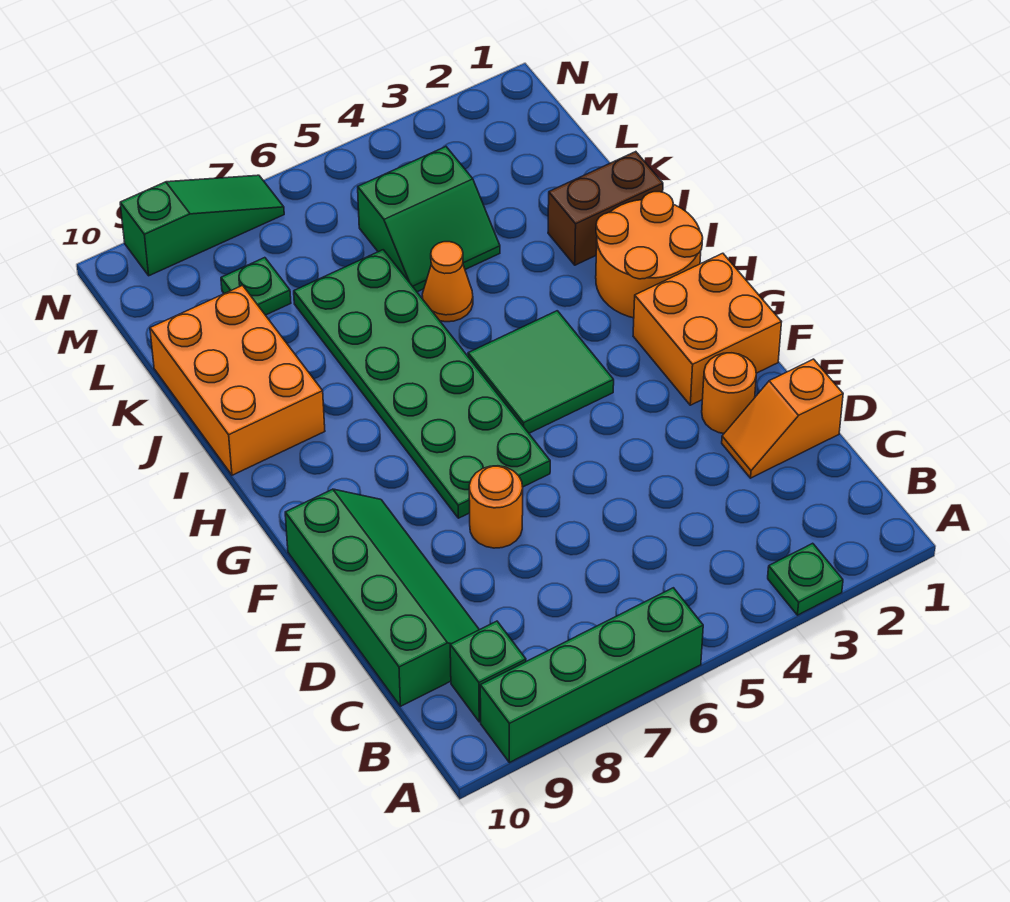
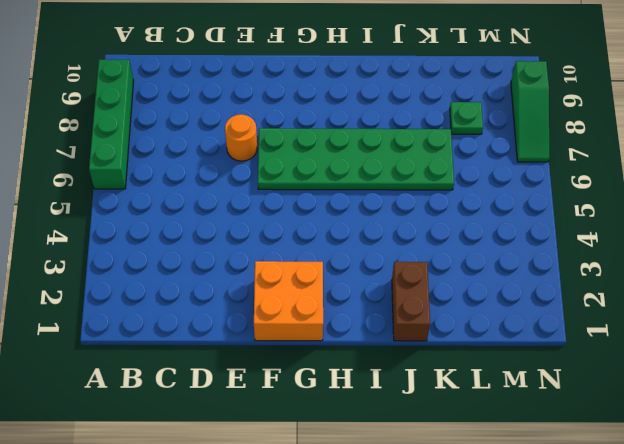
none -> green 1x1 plate [768,543,843,615]
none -> green 1x1 brick [450,621,526,722]
none -> green 2x4 slope [285,489,479,706]

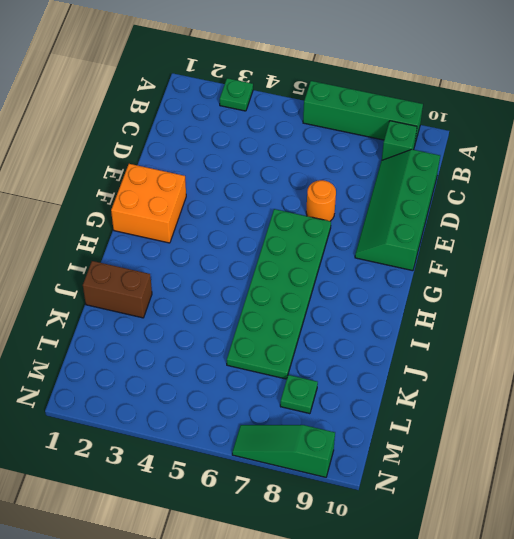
none -> orange 1x2 slope [722,359,843,478]
none -> orange 1x1 round brick [702,353,756,433]
none -> green 2x2 tile [468,311,614,433]

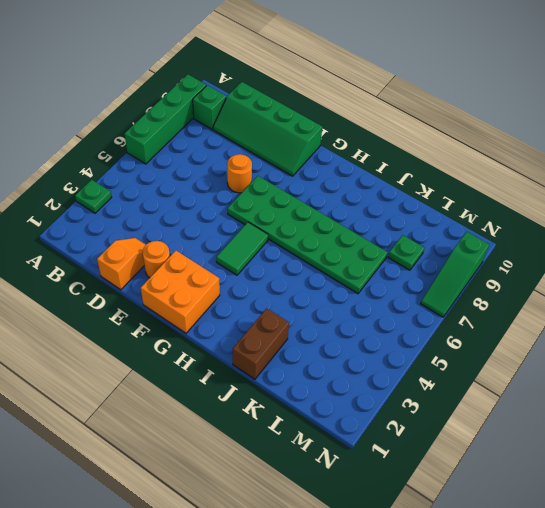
green 1x2 tile [216,222,268,275] -> green 2x2 tile [468,311,614,433]
none -> orange 2x2 round brick [596,192,703,318]
none -> orange 2x3 brick [150,285,325,475]
none -> orange 1x1 cone [422,242,473,322]

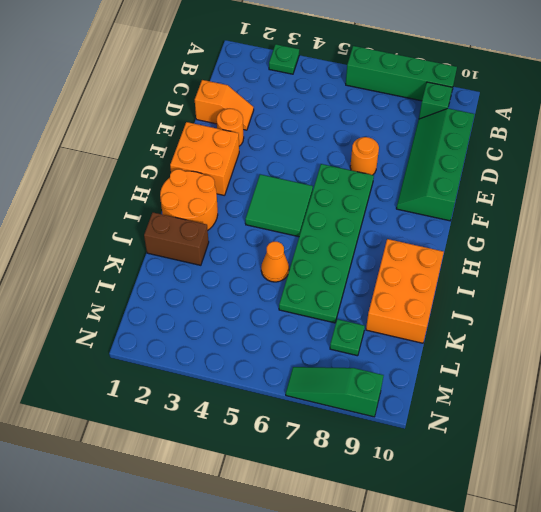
none -> green 2x2 slope [358,147,500,292]

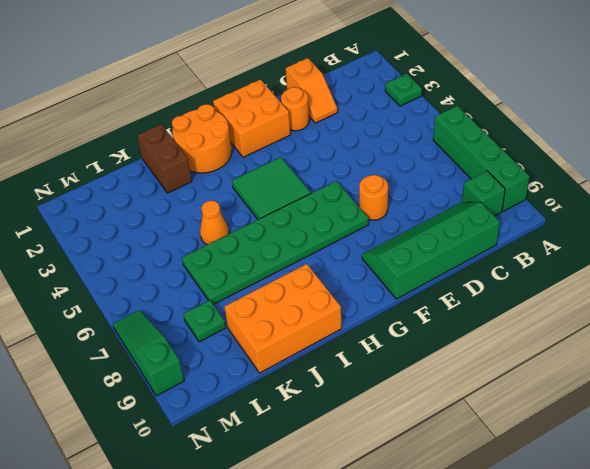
none -> green 2x2 slope [358,147,500,292]

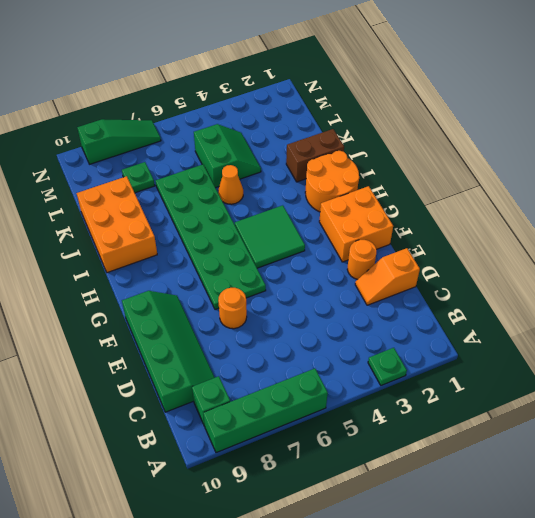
green 2x2 slope [194,124,261,188] -> green 2x2 slope turned to [358,147,500,292]

